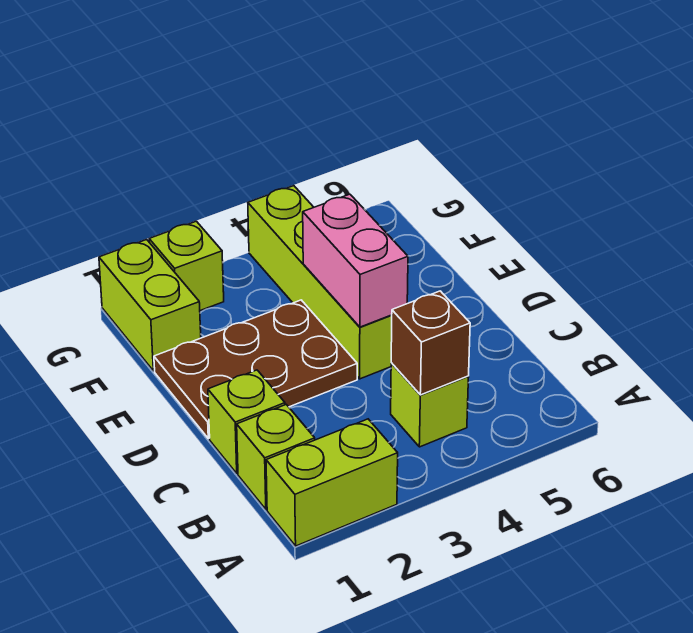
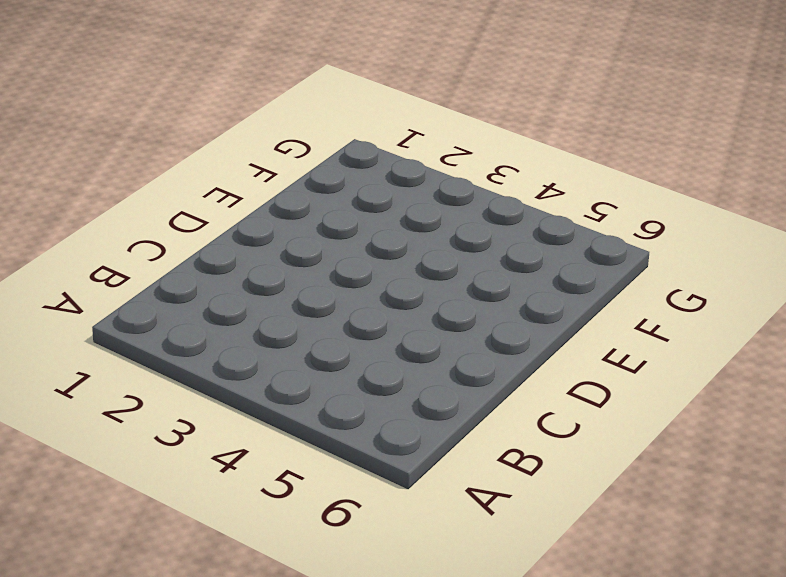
none -> lime 1x2 brick [266,419,398,546]
none -> lime 1x1 brick [237,405,315,509]

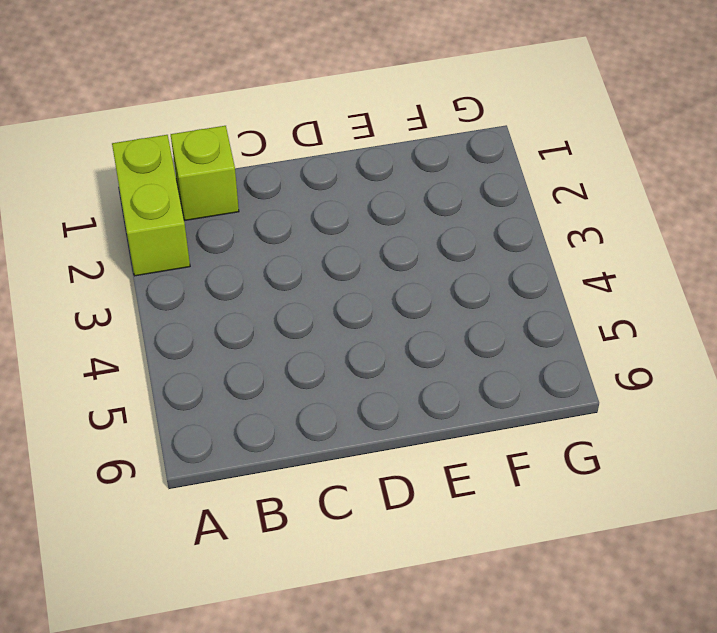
none -> lime 1x1 brick [391,363,469,447]
none -> lime 1x1 brick [208,370,285,474]

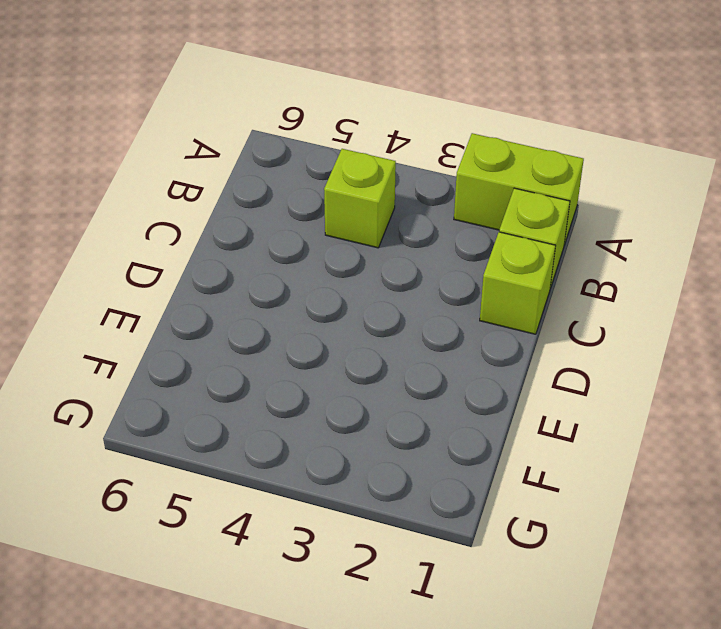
none -> brown 2x3 plate [154,300,357,439]
none -> lime 1x4 brick [248,186,392,379]

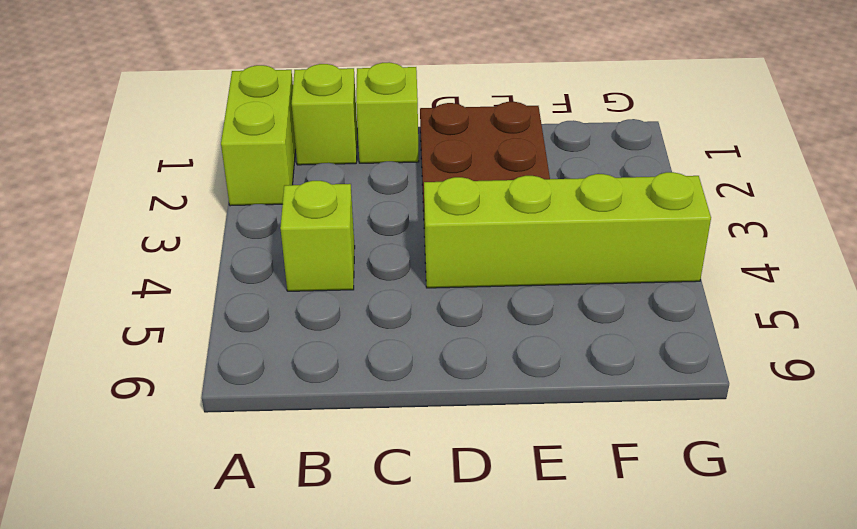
none -> lime 1x2 brick [99,240,201,371]
none -> lime 1x1 brick [149,221,224,311]

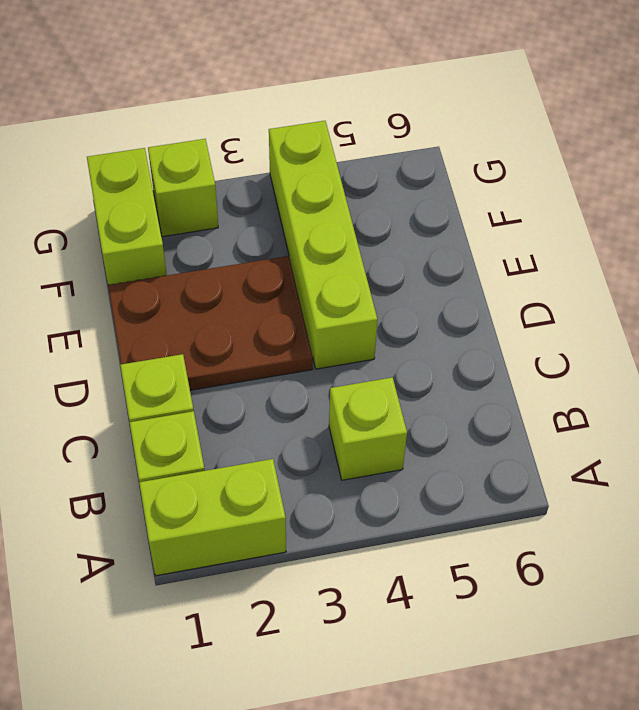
none -> brown 1x1 brick [391,291,470,395]
none -> pink 1x2 brick [303,194,408,327]

